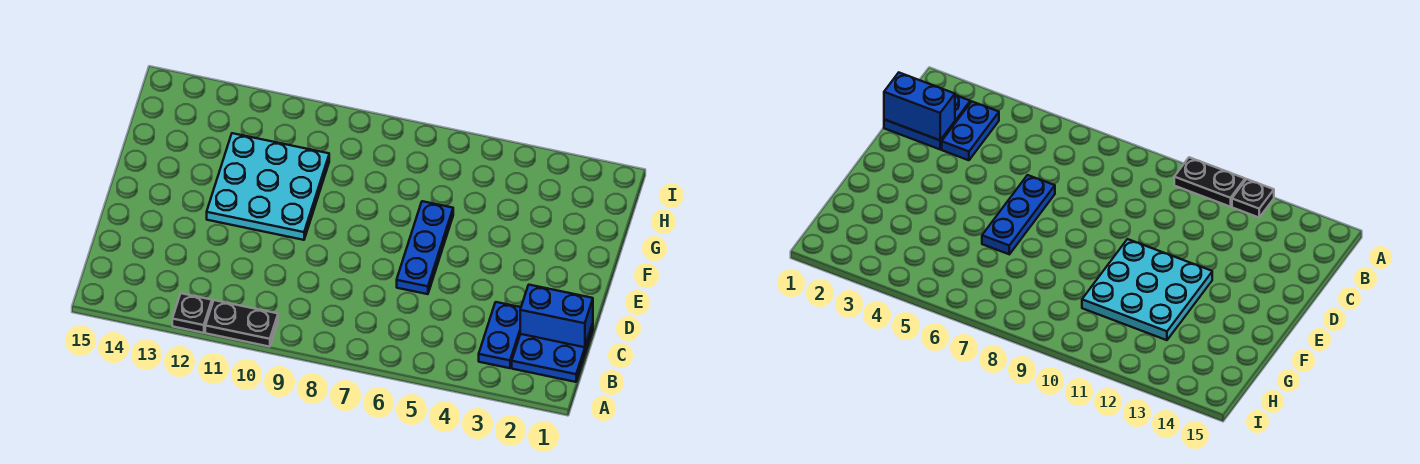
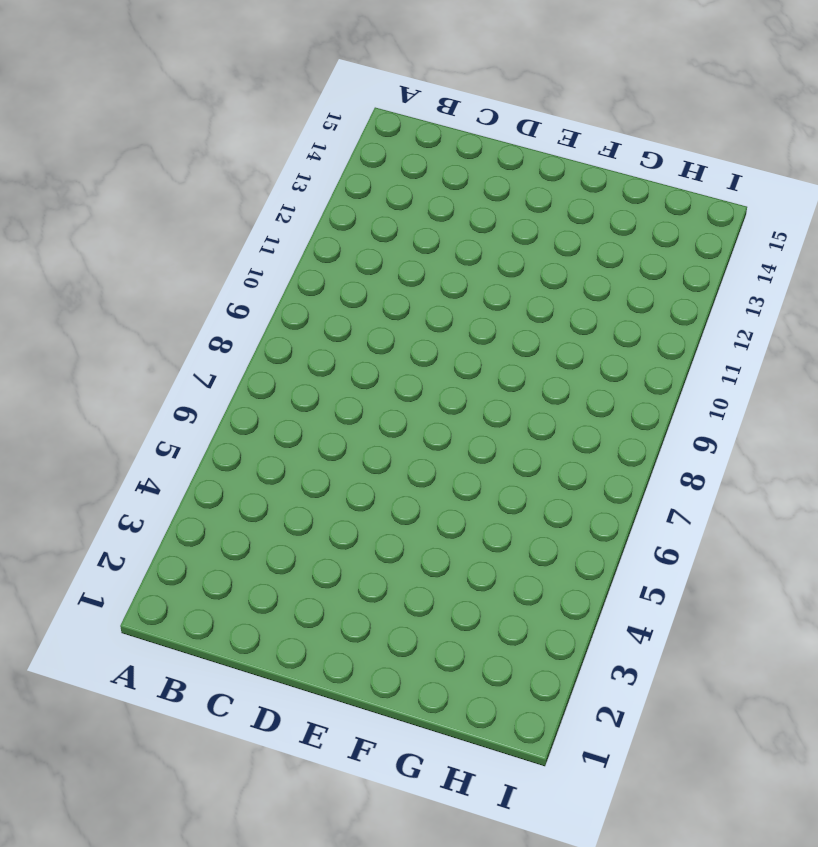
none -> black 1x2 plate [205,300,278,347]
none -> black 1x1 plate [172,293,212,333]

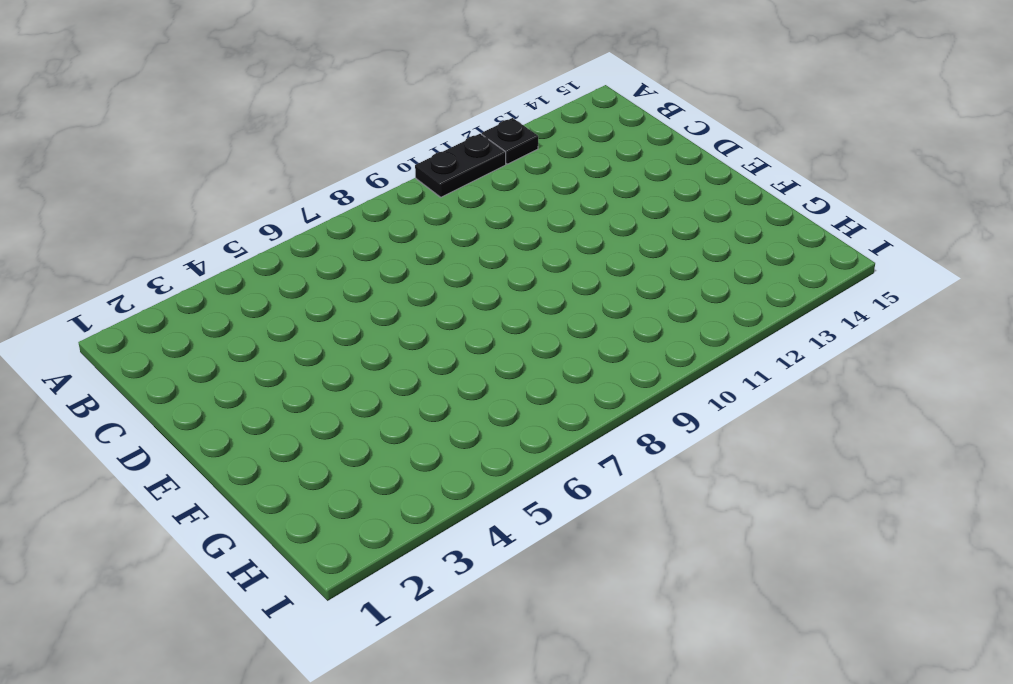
none -> blue 2x2 plate [512,324,593,382]
none -> blue 1x2 plate [479,302,521,368]

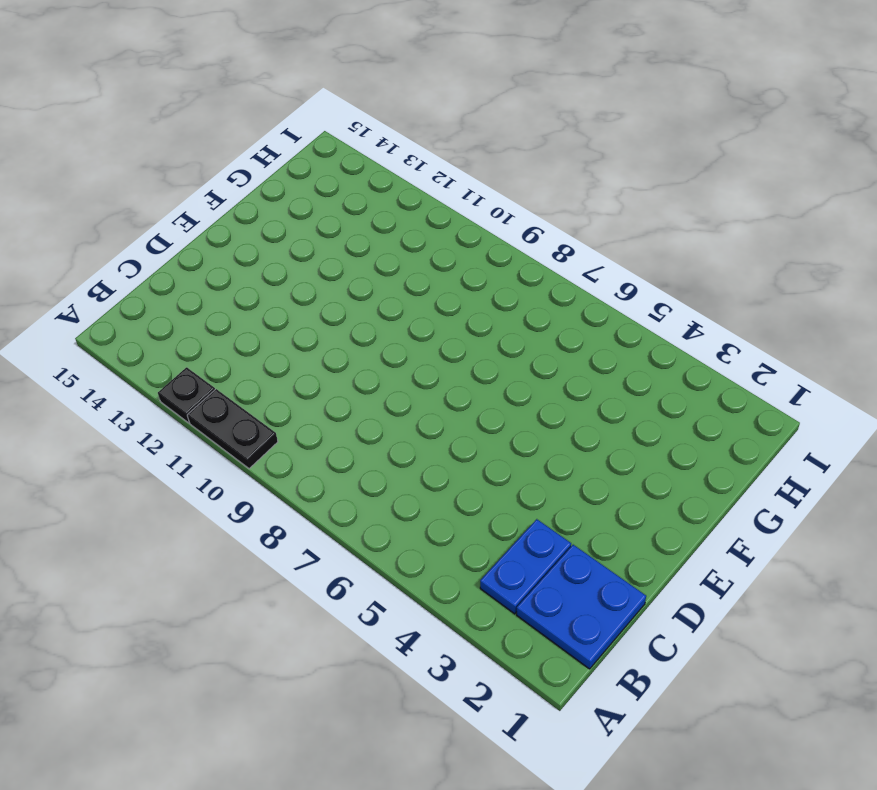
none -> blue 1x3 plate [397,201,453,294]
none -> cyan 3x3 plate [207,133,329,240]

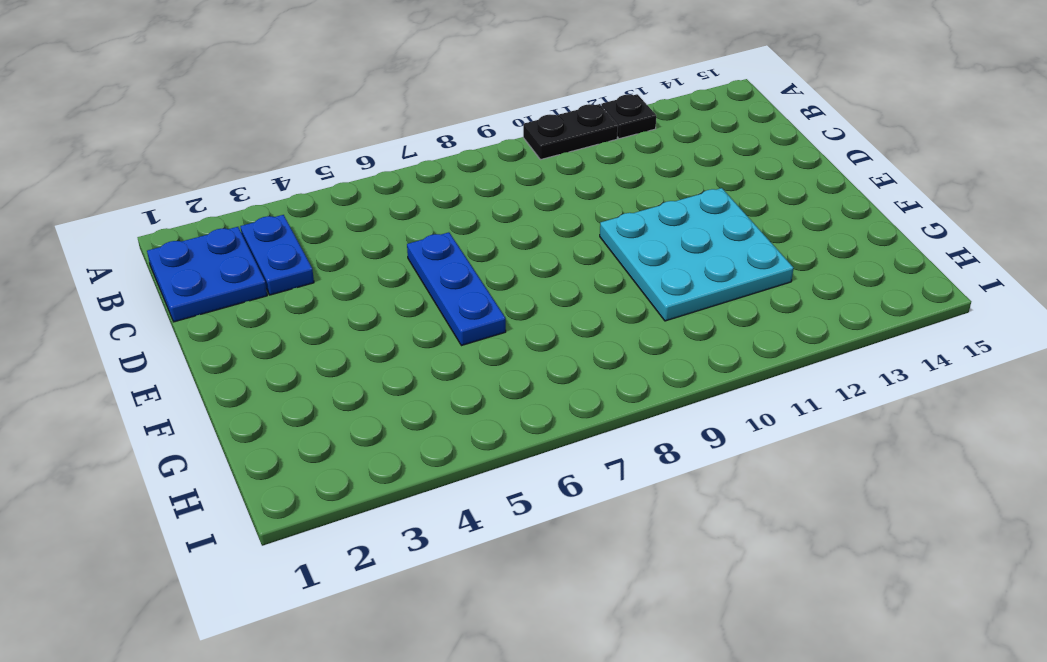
none -> blue 1x2 brick [520,285,593,347]

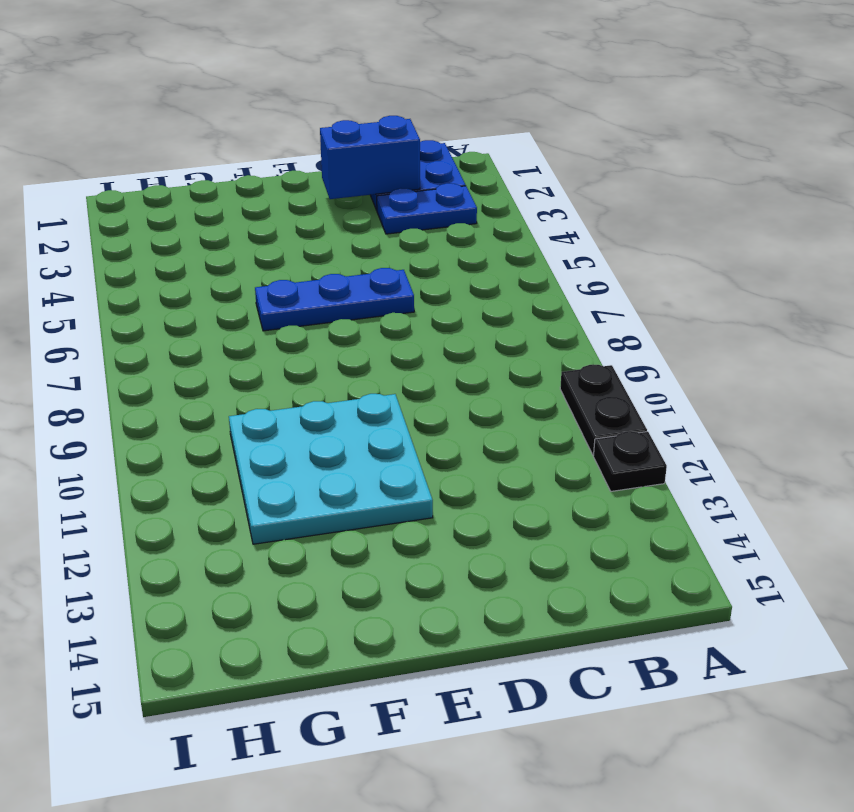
blue 1x2 brick [320,116,420,199] -> blue 1x2 brick turned to [520,285,593,347]

